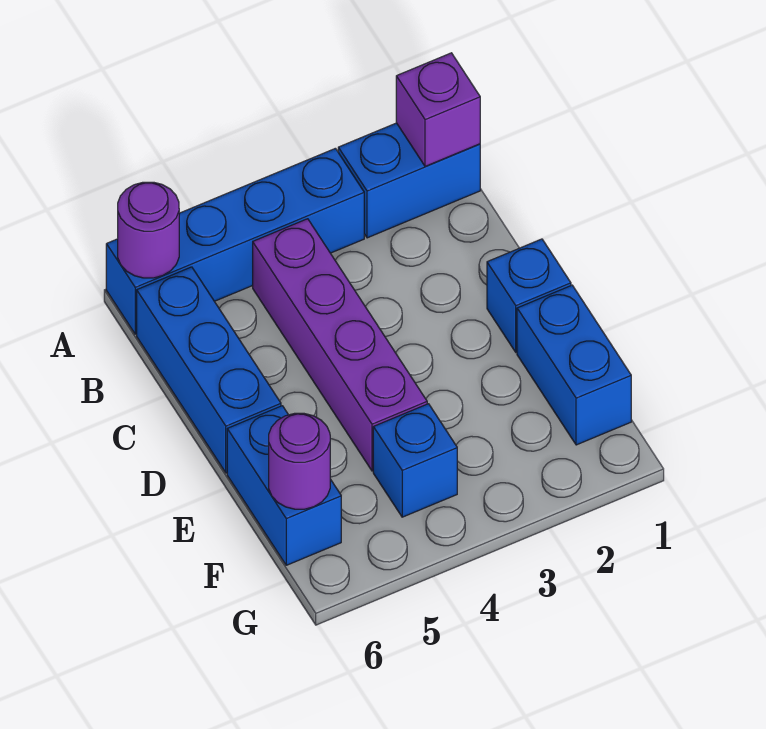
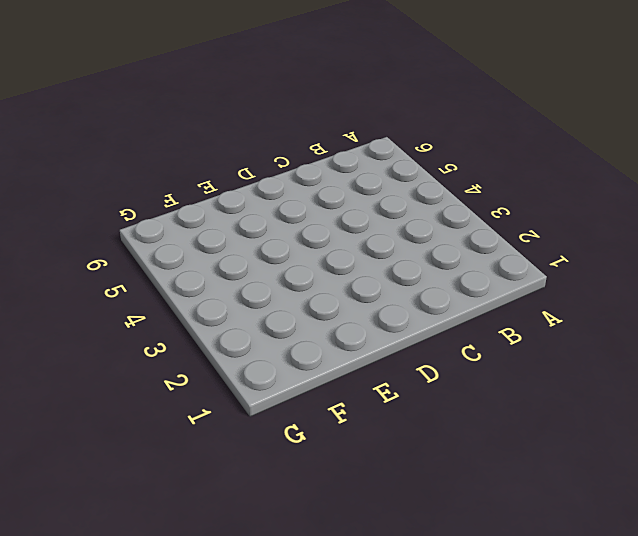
none -> blue 1x2 brick [338,123,480,238]
none -> blue 1x4 brick [106,148,364,334]

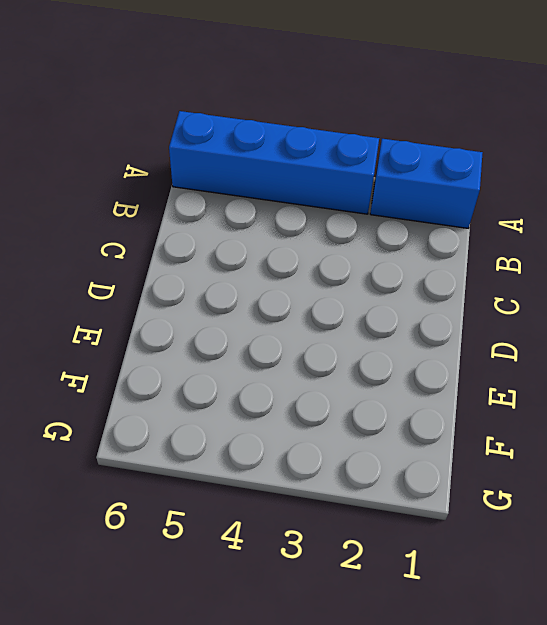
none -> purple 1x4 brick [253,219,427,471]
none -> blue 1x3 brick [137,267,281,473]

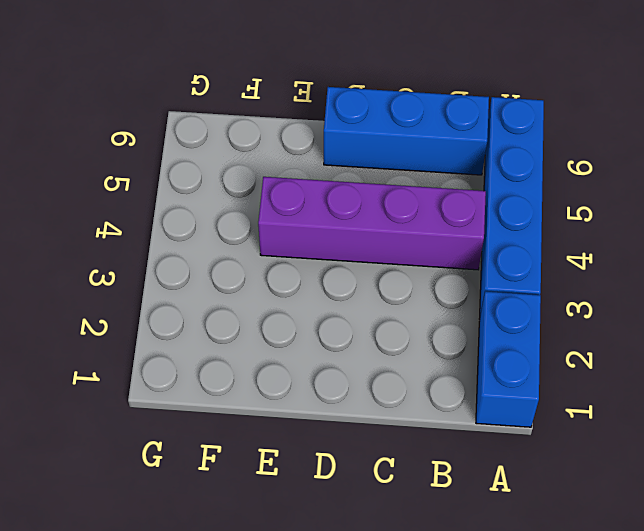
none -> blue 1x1 brick [487,239,571,352]
none -> blue 1x2 brick [517,285,631,445]

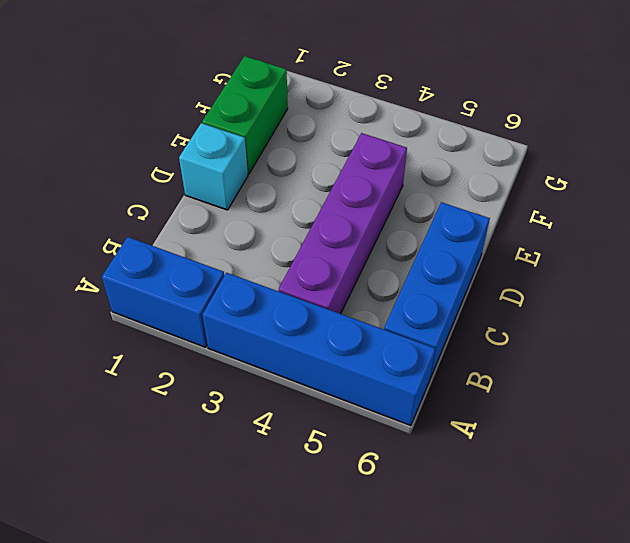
cyan 1x1 brick [179,123,248,210] -> blue 1x1 brick [487,239,571,352]
green 1x2 brick [202,56,288,174] -> blue 1x2 brick [517,285,631,445]
none -> blue 1x2 brick [227,406,341,565]
none -> blue 1x1 brick [373,404,457,517]

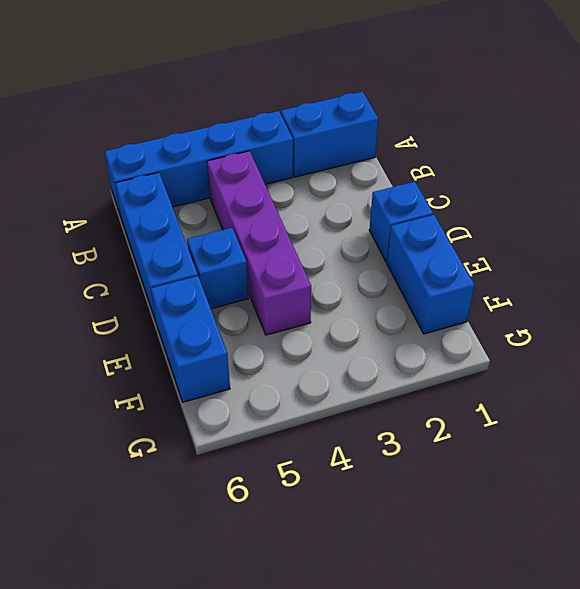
blue 1x1 brick [187,228,248,309] -> blue 1x1 brick moved to [373,404,457,517]
none -> purple 1x1 brick [396,53,480,166]
none -> purple 1x1 round brick [118,182,179,278]

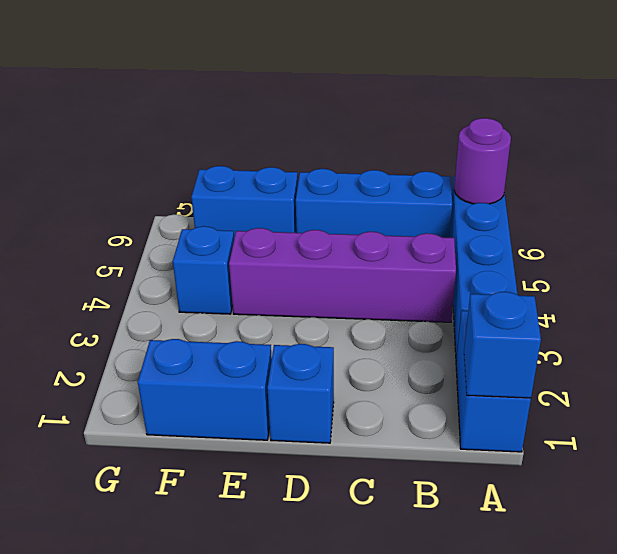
blue 1x1 brick [464,292,541,398] -> purple 1x1 brick [396,53,480,166]
none -> purple 1x1 round brick [269,413,330,509]

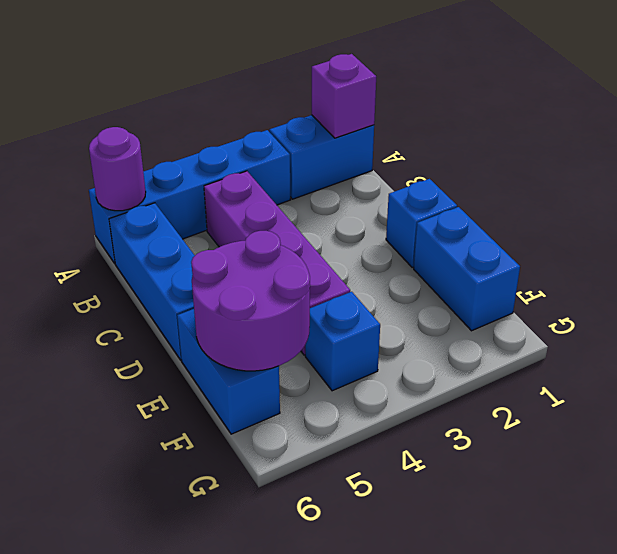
purple 2x2 round brick [191,231,310,371] -> purple 1x1 round brick [269,413,330,509]

